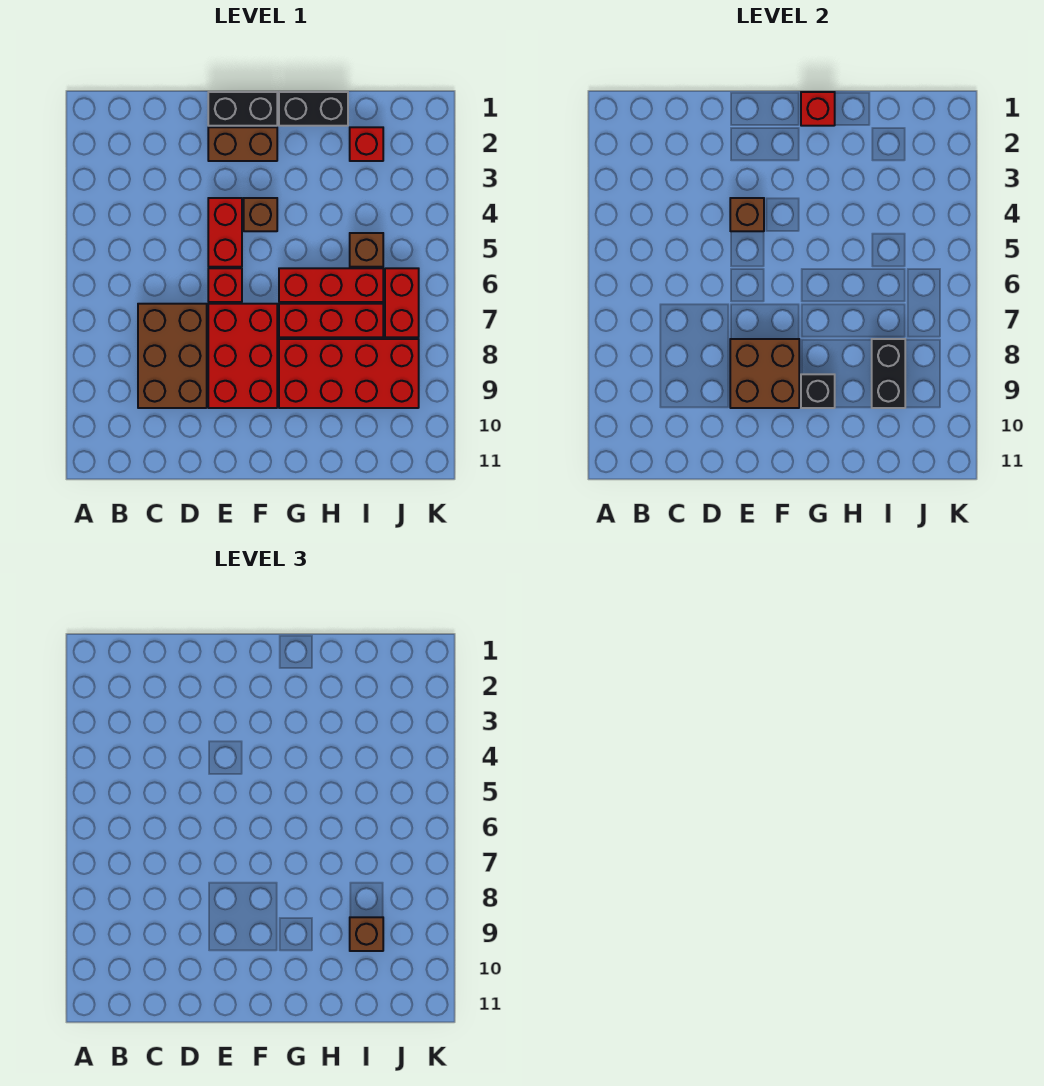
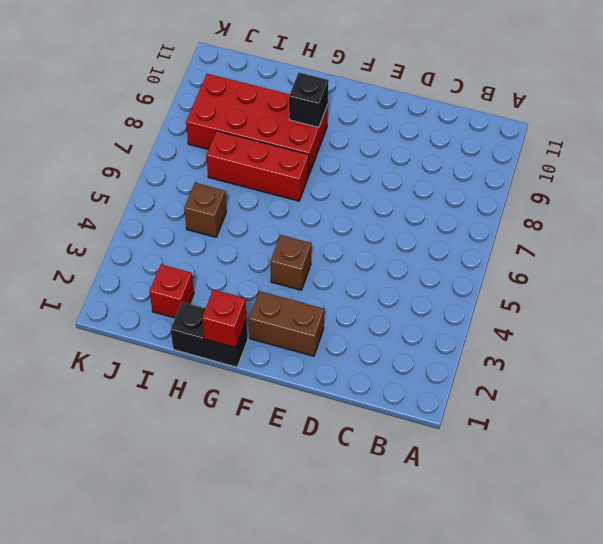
none -> brown 2x3 brick [138,304,207,408]
none -> black 1x2 brick [208,92,277,126]
none -> red 1x2 brick [208,198,242,267]

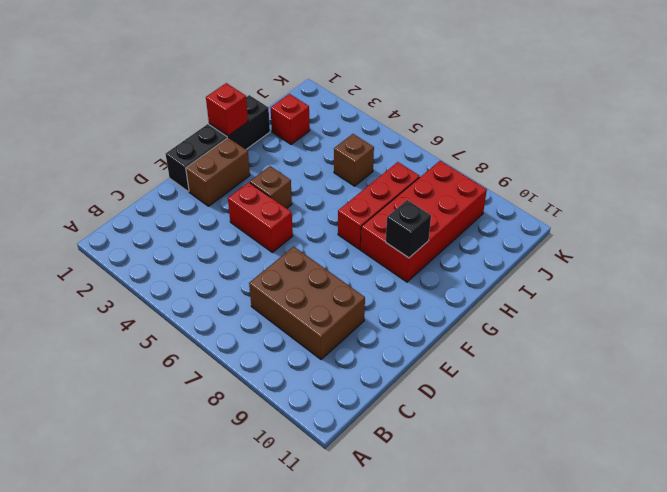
none -> red 1x1 brick [208,268,242,302]
none -> red 2x3 brick [208,304,277,408]
none -> red 1x3 brick [279,268,383,302]

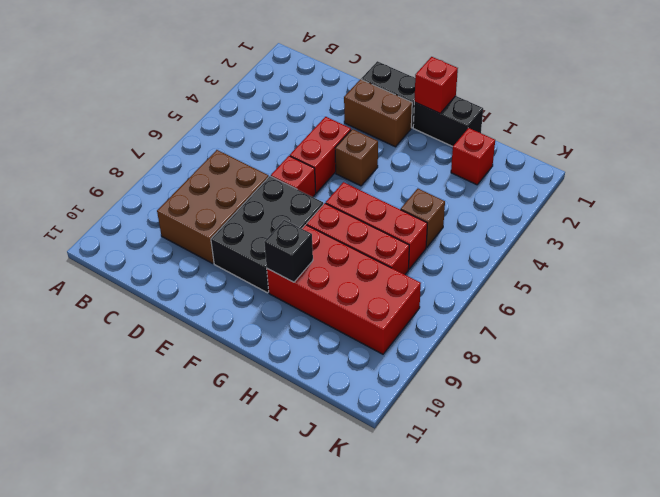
black 2x3 brick [211,176,323,293] -> red 2x3 brick [208,304,277,408]
none -> red 1x2 brick [385,268,419,337]
none -> brown 1x1 brick [730,198,764,231]
none -> brown 2x2 brick [730,339,799,408]

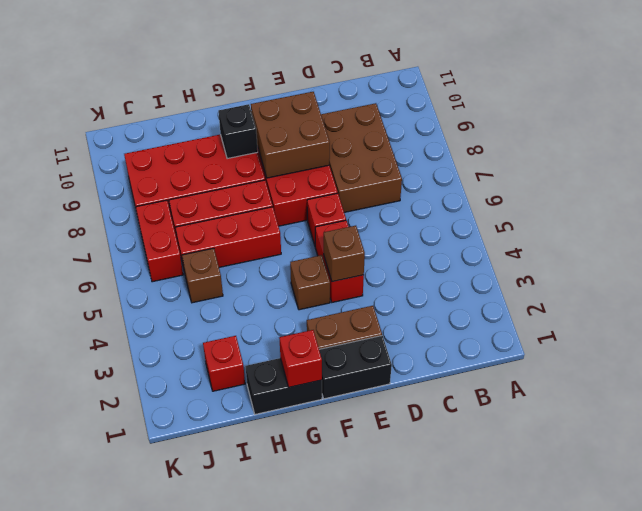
none -> black 1x2 brick [872,339,905,408]
none -> brown 1x1 brick [350,917,383,951]

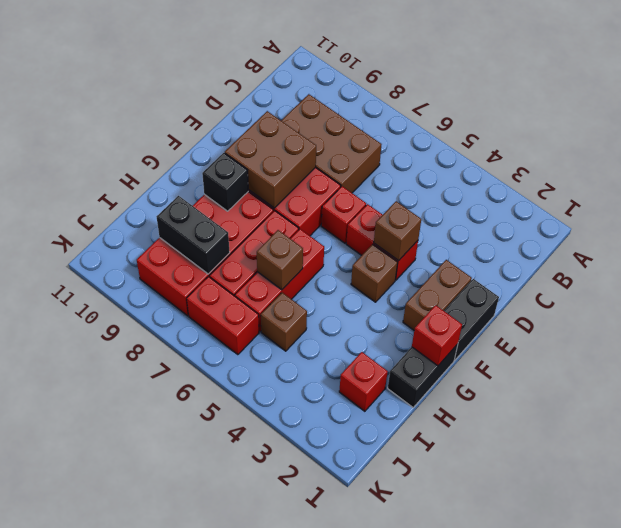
brown 1x1 brick [257,230,303,290] -> brown 1x1 brick moved to [350,917,383,951]

